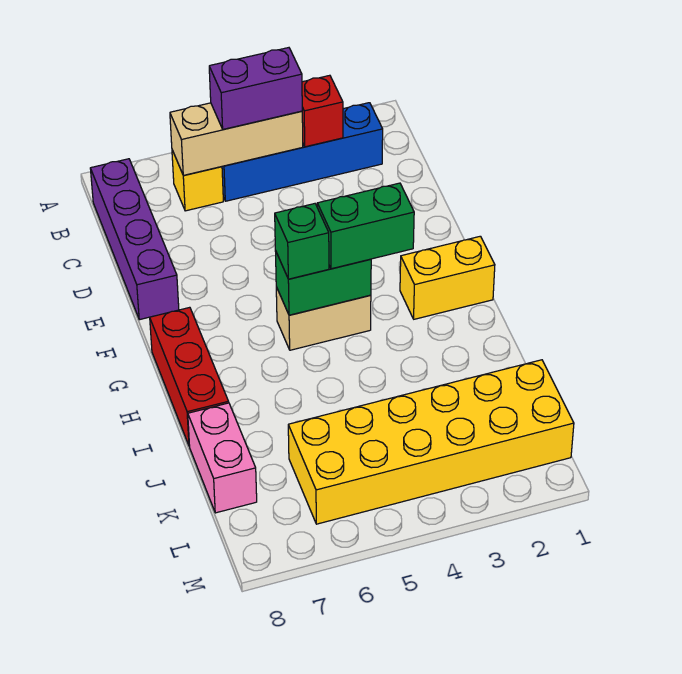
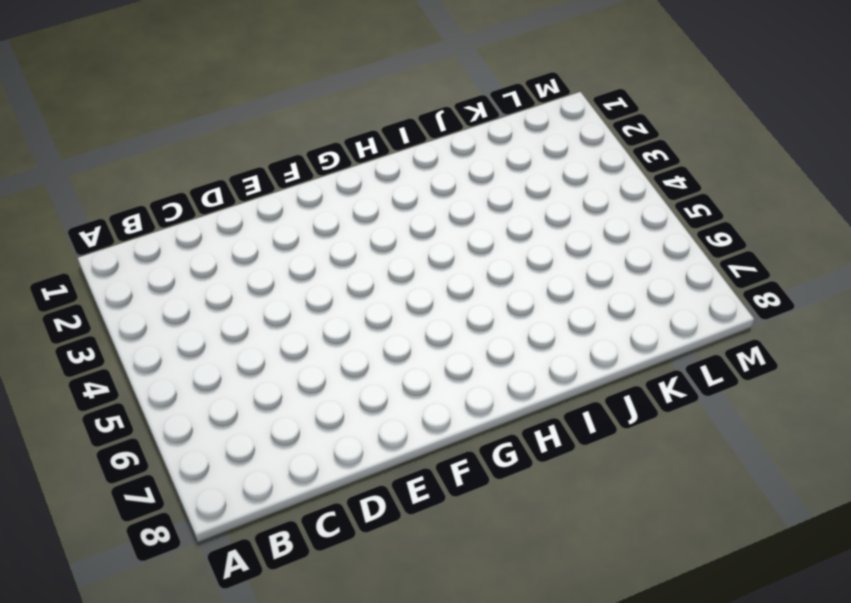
none -> blue 1x4 brick [222,103,383,201]
none -> yellow 1x1 brick [172,150,223,211]
none -> purple 1x4 brick [90,159,179,320]

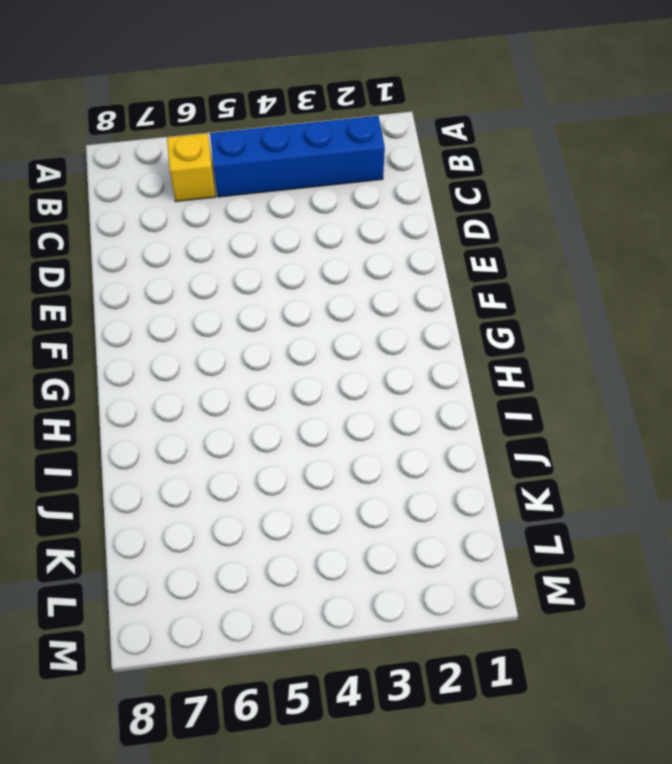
none -> purple 1x4 brick [90,159,179,320]
none -> yellow 1x2 brick [400,236,495,319]
none -> tan 1x2 brick [276,287,371,350]

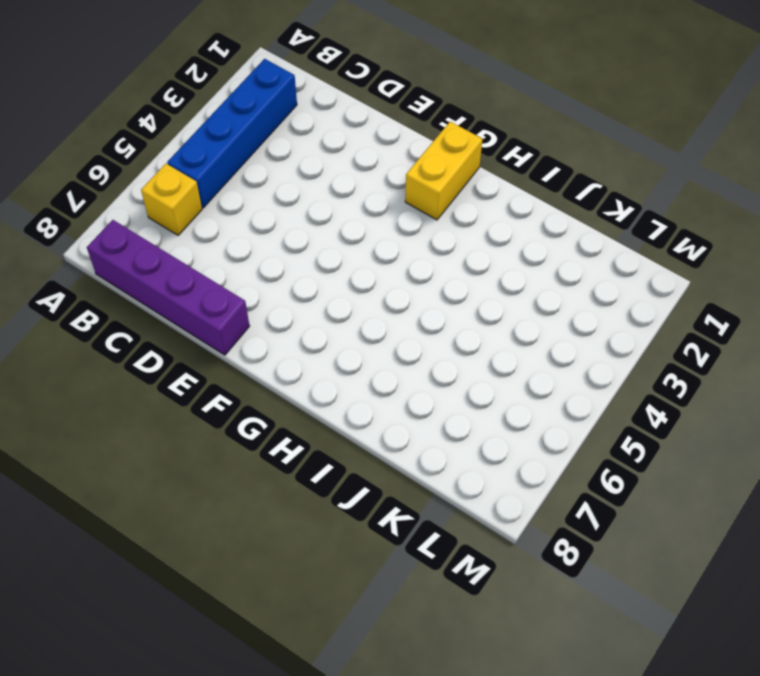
none -> tan 1x2 brick [276,287,371,350]
none -> red 1x3 brick [150,307,229,446]
none -> pink 1x2 brick [188,403,257,513]

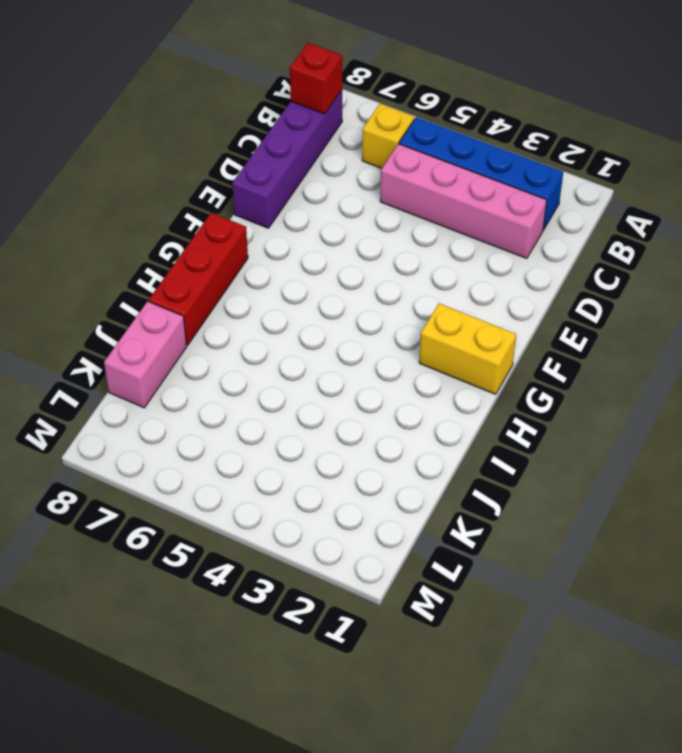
red 1x1 brick [290,43,342,114] -> red 1x1 brick moved to [302,75,343,147]
pink 1x4 brick [380,144,547,259] -> none
none -> tan 1x2 brick [276,287,371,350]
none -> yellow 2x6 brick [288,360,574,524]
none -> tan 1x3 brick [170,103,303,175]

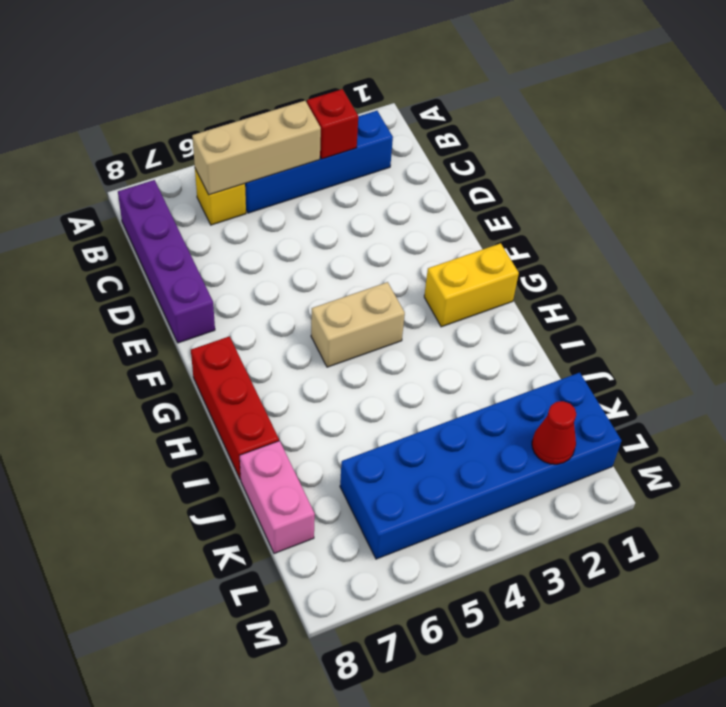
blue 2x6 brick [340,373,621,559] -> yellow 2x6 brick [288,360,574,524]
red 1x1 cone [532,401,576,464] -> none
none -> green 1x2 brick [275,251,371,315]
none -> purple 1x2 brick [209,48,302,129]
none -> green 1x2 brick [317,183,414,269]

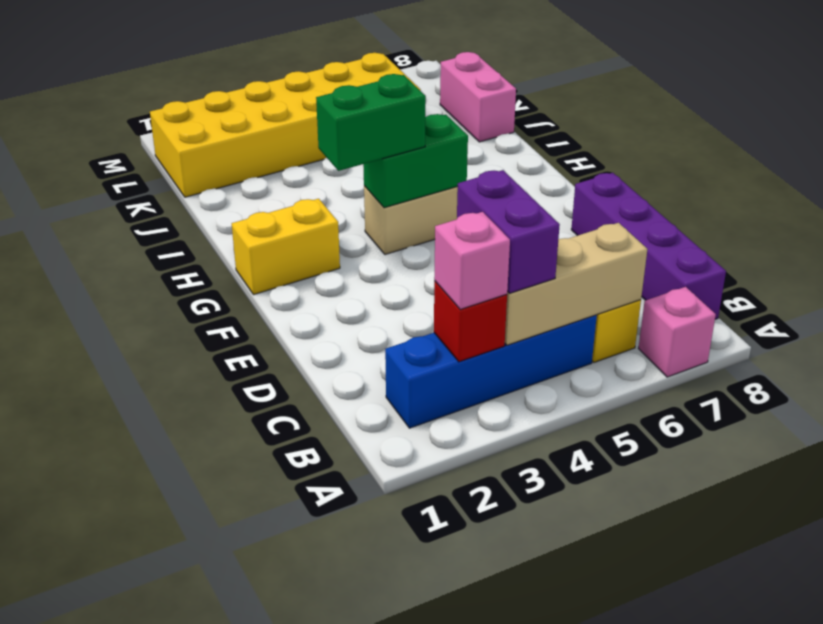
pink 1x1 brick [638,287,716,377] -> none
pink 1x1 brick [434,212,510,309] -> none
purple 1x2 brick [457,170,560,293] -> purple 1x2 brick turned to [209,48,302,129]
none -> red 1x3 brick [150,307,229,446]
none -> green 1x1 brick [275,204,329,279]

